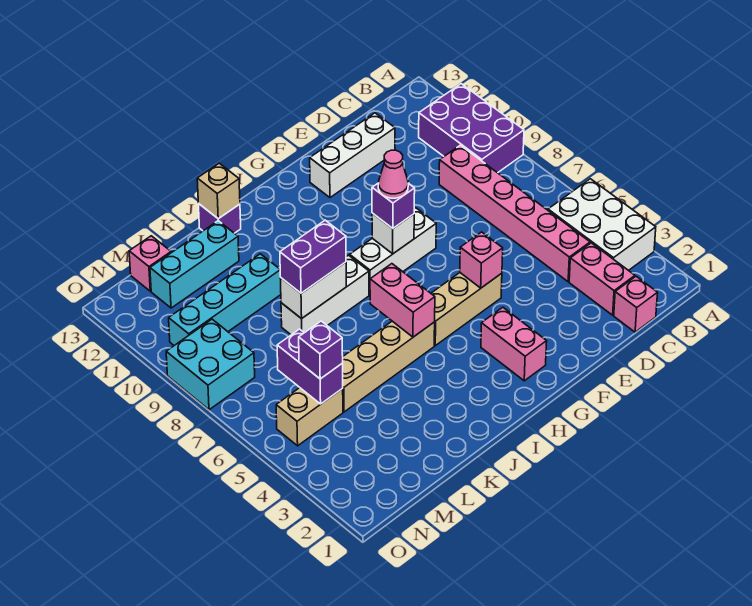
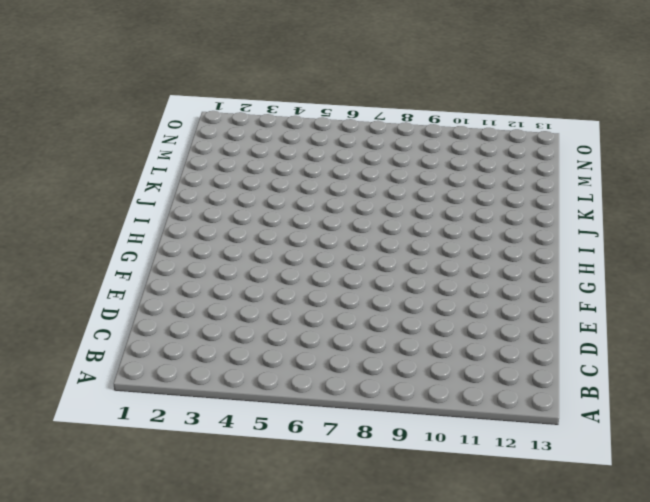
none -> white 2x3 brick [548,179,656,271]
none -> purple 2x3 brick [419,84,524,173]
none -> pink 1x1 brick [614,277,658,332]

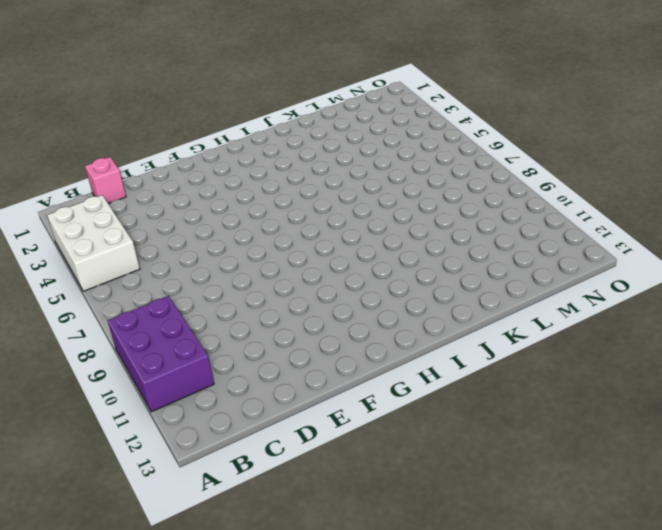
none -> pink 1x2 brick [569,243,635,315]
none -> pink 1x6 brick [439,145,590,282]
none -> white 1x3 brick [310,113,395,197]

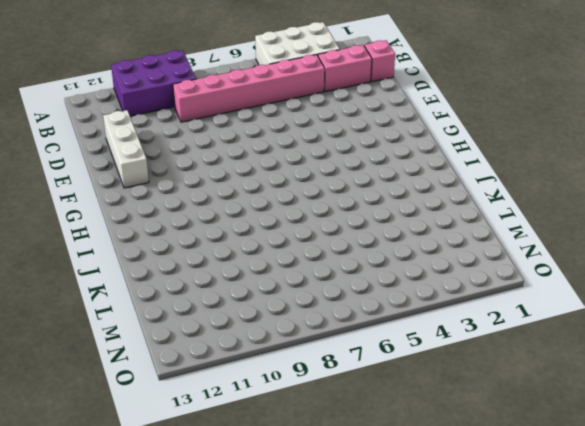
none -> tan 1x3 brick [431,273,502,346]
none -> white 1x3 brick [350,208,436,295]
none -> pink 1x2 brick [481,307,547,381]

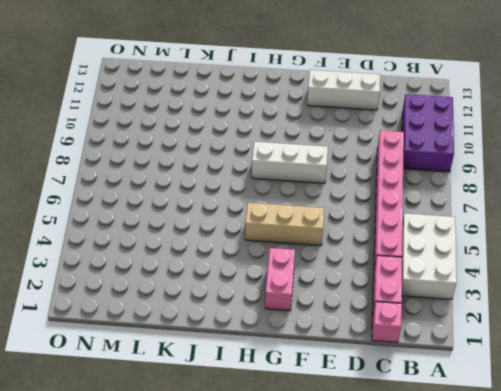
none -> tan 1x4 brick [342,321,435,412]
none -> white 1x3 brick [281,255,369,335]
none -> purple 1x1 brick [198,203,241,233]

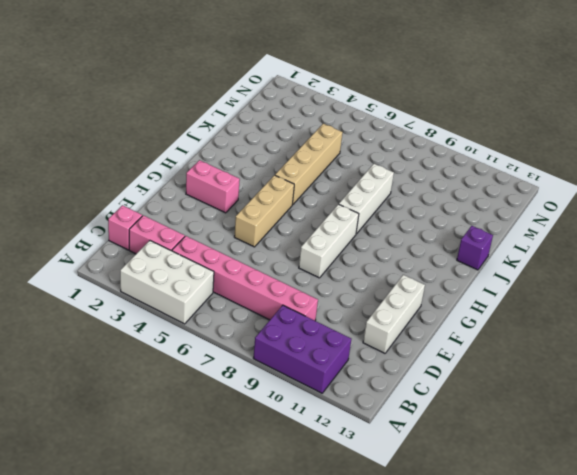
none -> cyan 1x4 brick [169,254,281,345]
none -> cyan 1x3 brick [150,221,239,308]
none -> tan 1x2 brick [276,388,343,446]

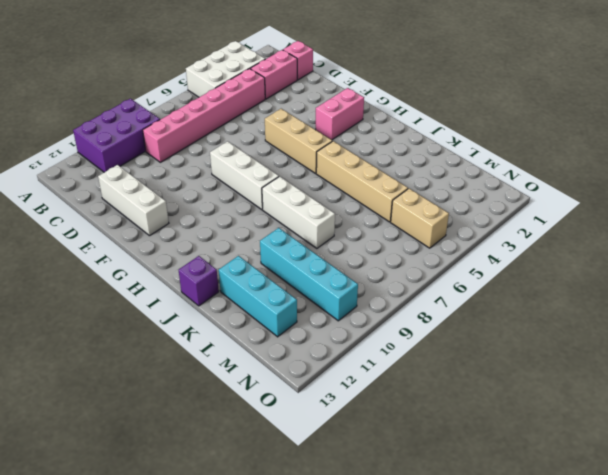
none -> pink 1x1 brick [129,236,171,291]
none -> cyan 2x2 brick [166,319,255,410]
none -> pink 1x1 brick [460,232,503,288]

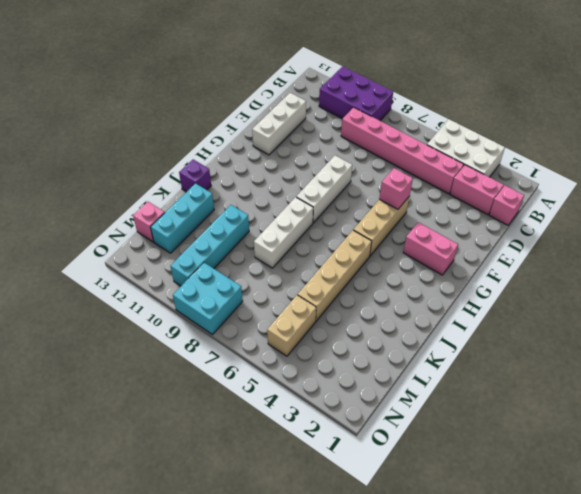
none -> white 1x1 brick [372,213,414,254]
none -> pink 1x2 brick [370,264,435,337]
none -> white 1x2 brick [280,262,346,319]

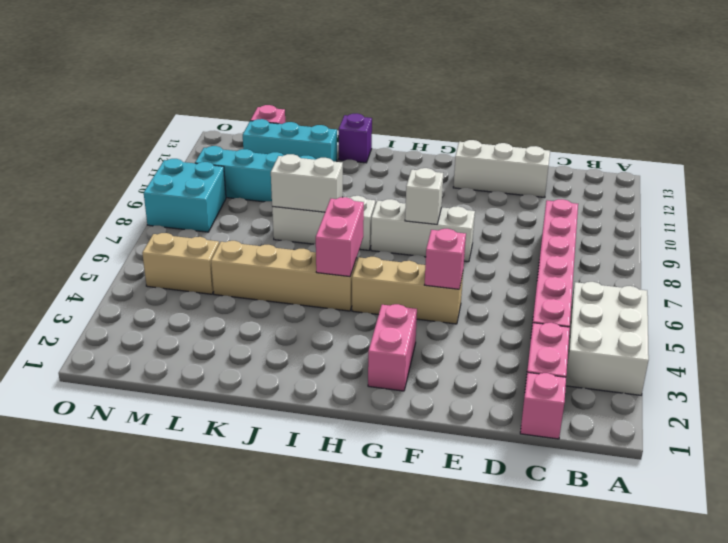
none -> purple 2x3 brick [419,84,524,173]
none -> tan 1x1 brick [197,163,240,219]
none -> purple 1x2 brick [277,329,343,404]

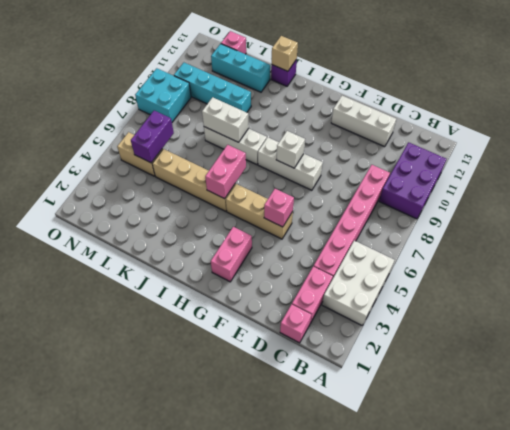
none -> purple 1x1 brick [372,183,415,228]
none -> purple 1x2 brick [280,220,346,293]
none -> purple 1x1 brick [299,321,343,379]

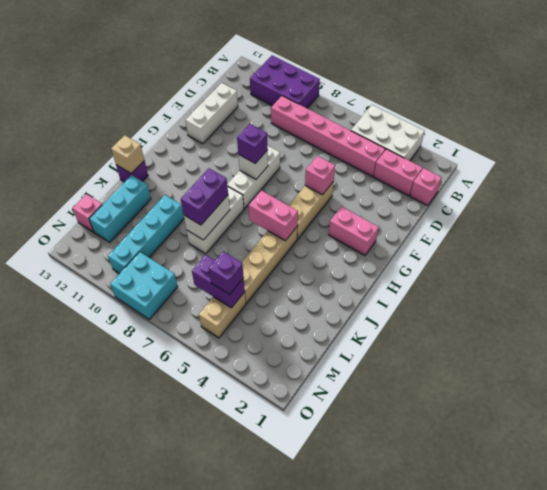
none -> pink 1x1 cone [378,150,408,198]

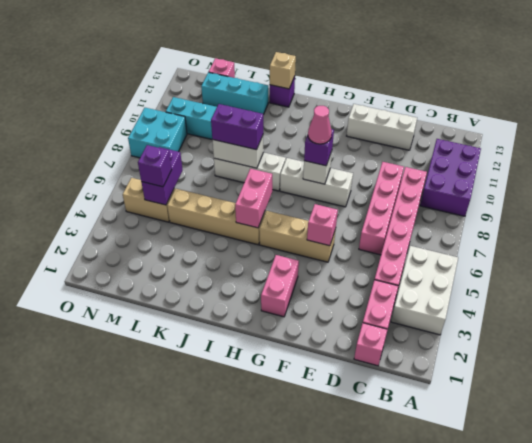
pink 1x4 brick [359,162,404,255] -> none

